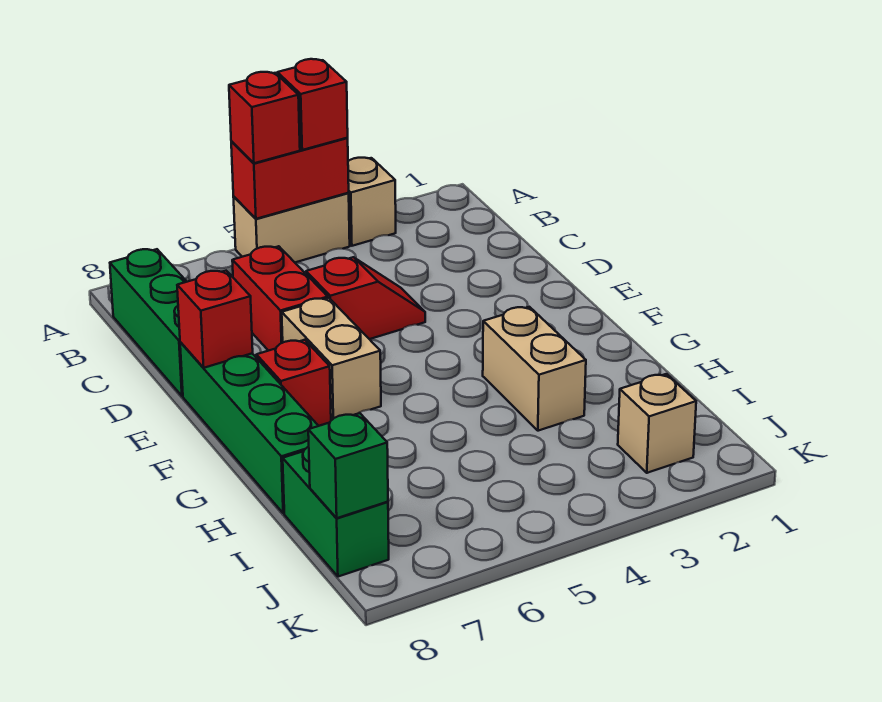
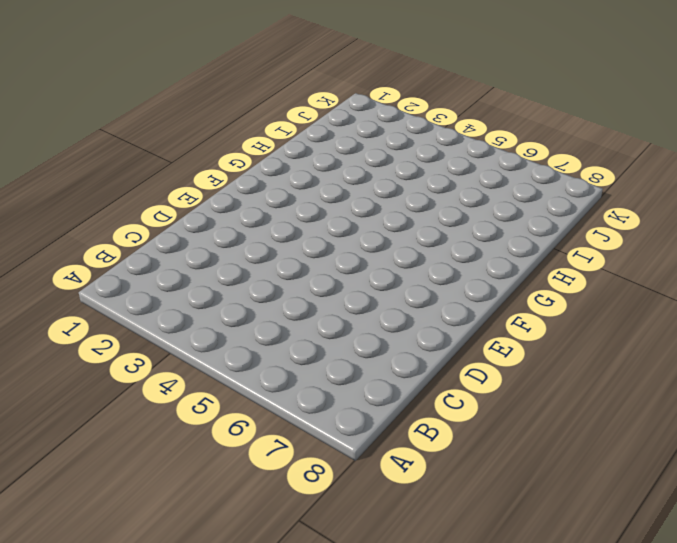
none -> tan 1x1 brick [348,158,396,246]
none -> tan 1x2 brick [233,193,350,262]
none -> green 1x3 brick [110,249,187,396]

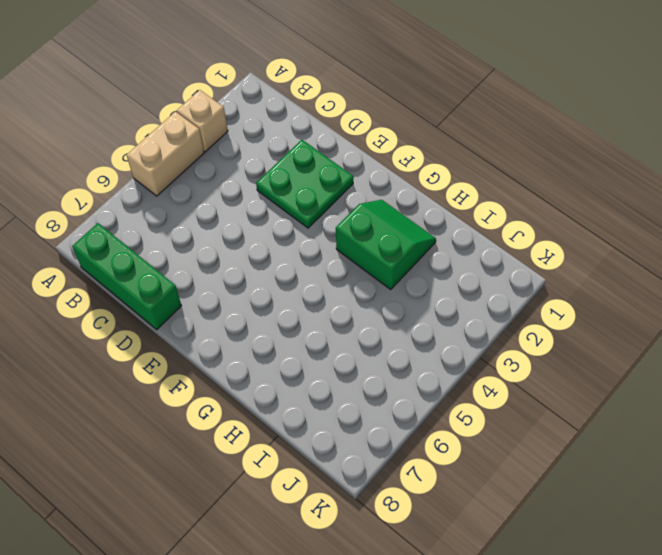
green 2x2 plate [256,140,353,228] -> none
green 2x2 slope [336,200,436,289] -> tan 1x2 brick [483,307,586,431]
none -> red 1x2 brick [232,246,328,351]
none -> red 1x2 slope [306,257,425,339]
none -> tan 1x2 brick [282,298,381,420]

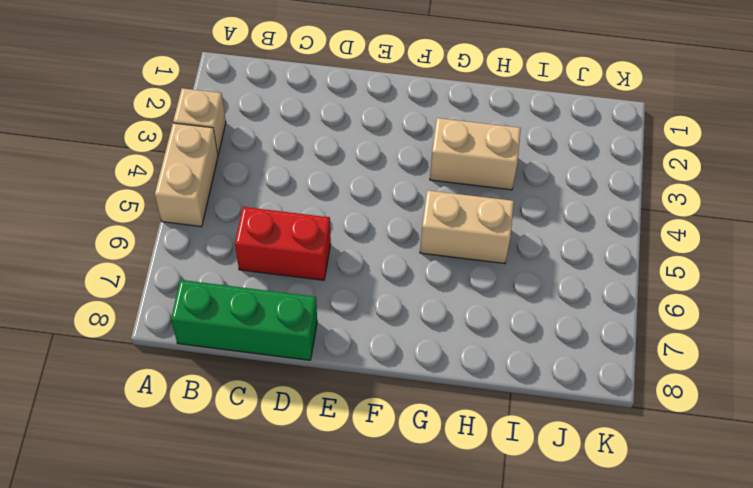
tan 1x2 brick [420,190,514,264] -> tan 1x2 brick moved to [282,298,381,420]
none -> red 1x2 slope [306,257,425,339]
none -> green 1x4 brick [180,342,318,513]
none -> red 1x1 brick [256,340,331,426]

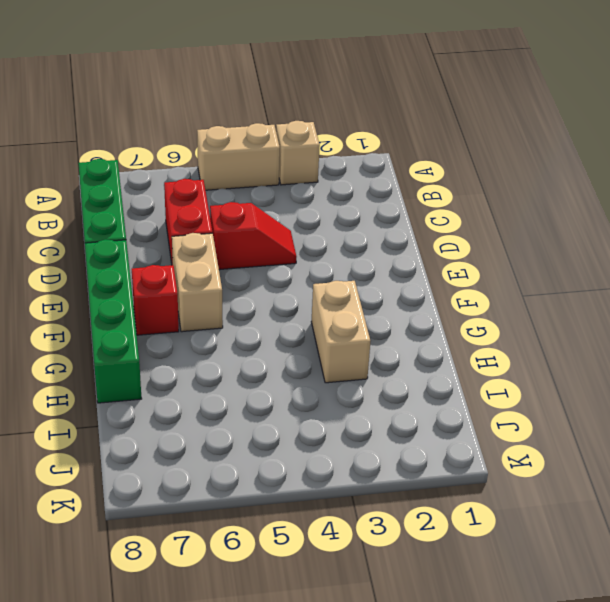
none -> green 1x2 brick [283,447,389,577]
none -> tan 1x1 brick [618,374,696,473]
none -> red 1x2 brick [231,138,349,219]

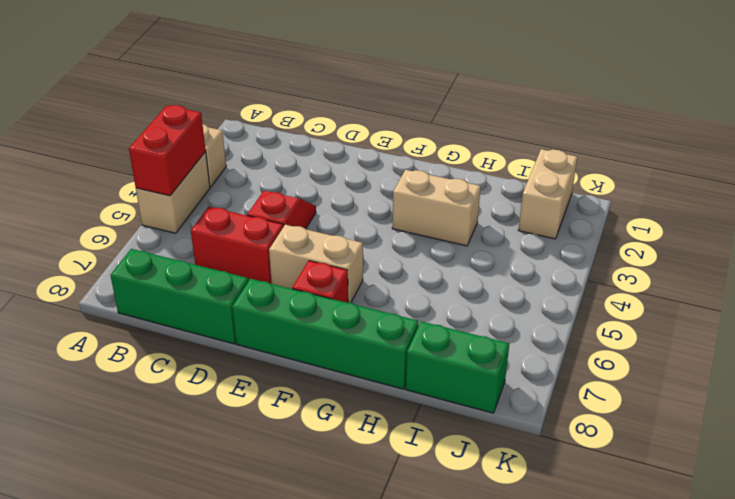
tan 1x2 brick [518,149,577,239] -> tan 1x1 brick [618,374,696,473]
none -> red 1x1 brick [177,271,253,368]
none -> green 1x1 brick [308,413,388,518]
none -> red 1x1 brick [277,59,348,150]

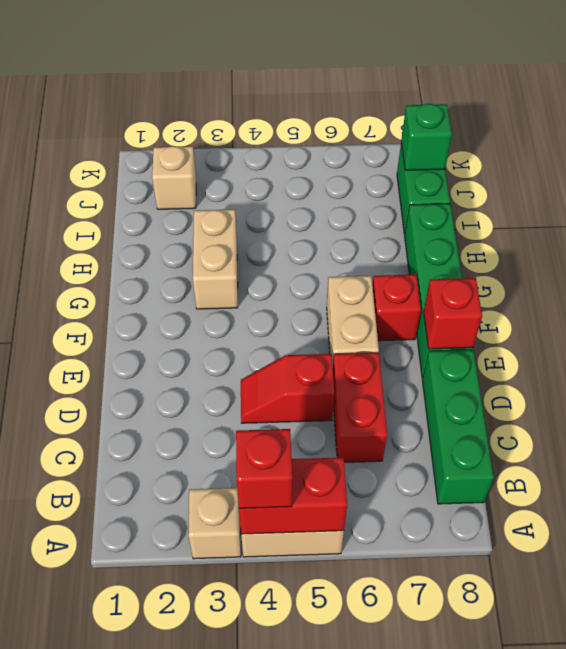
none -> red 1x1 brick [229,72,300,163]

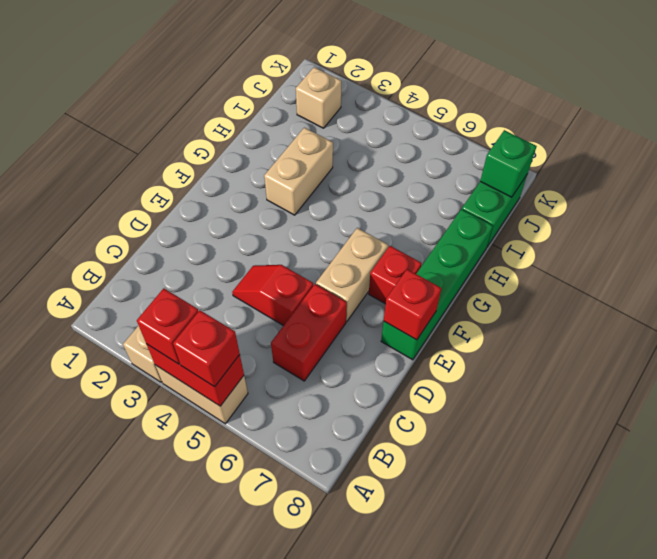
none -> green 1x3 brick [110,249,187,396]

